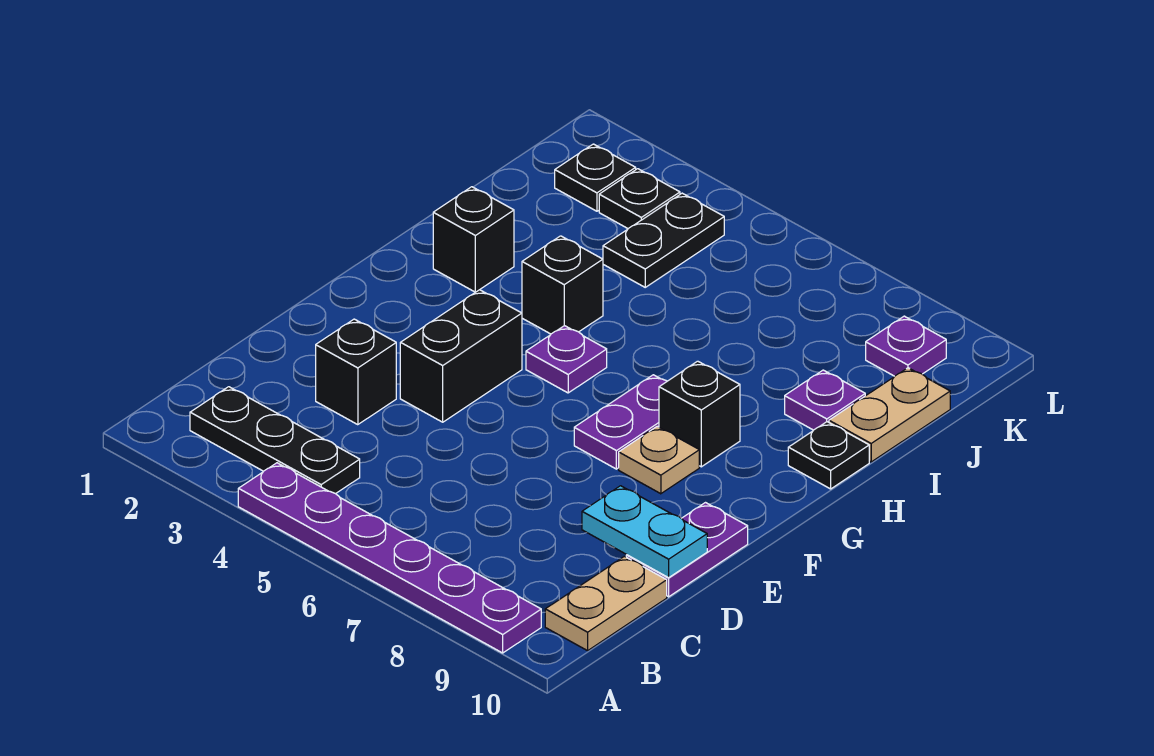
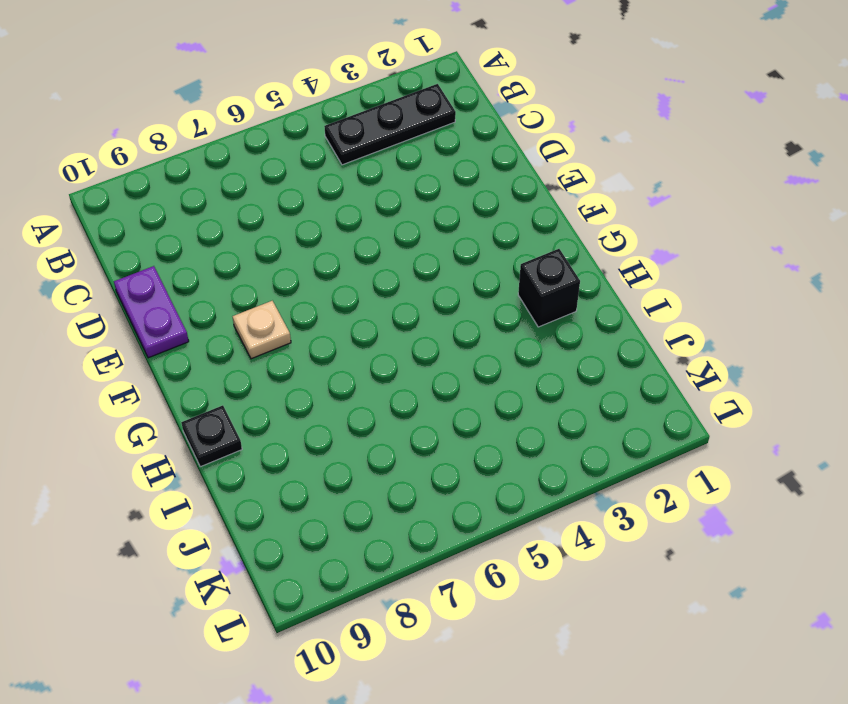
none -> purple 1x6 plate [238,463,541,653]
none -> tan 1x2 plate [545,556,667,651]
none -> black 1x1 brick [316,319,396,425]

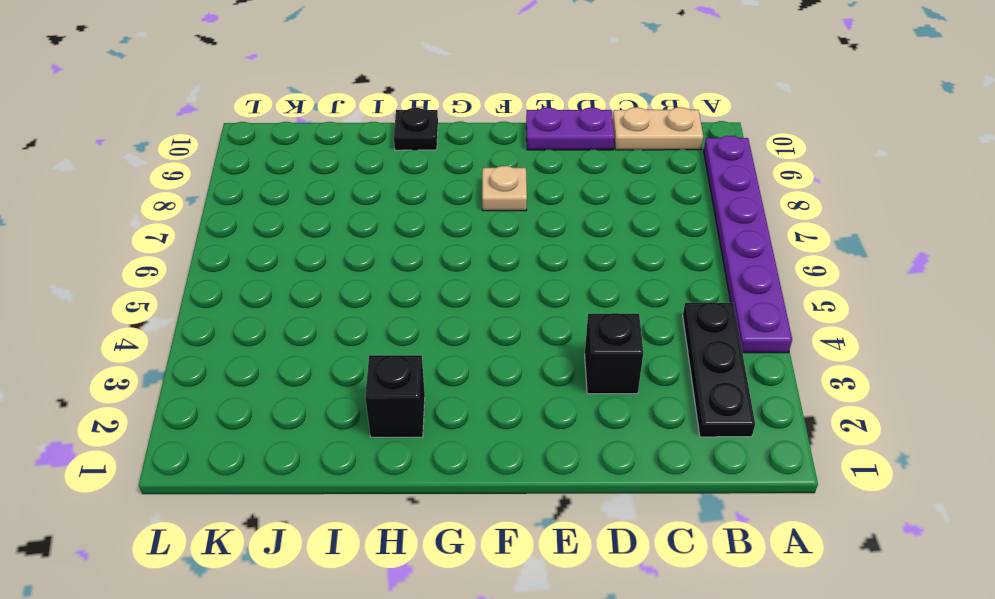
none -> black 1x2 brick [400,290,522,422]
none -> purple 1x2 plate [574,375,667,469]
none -> purple 1x1 plate [526,326,607,393]

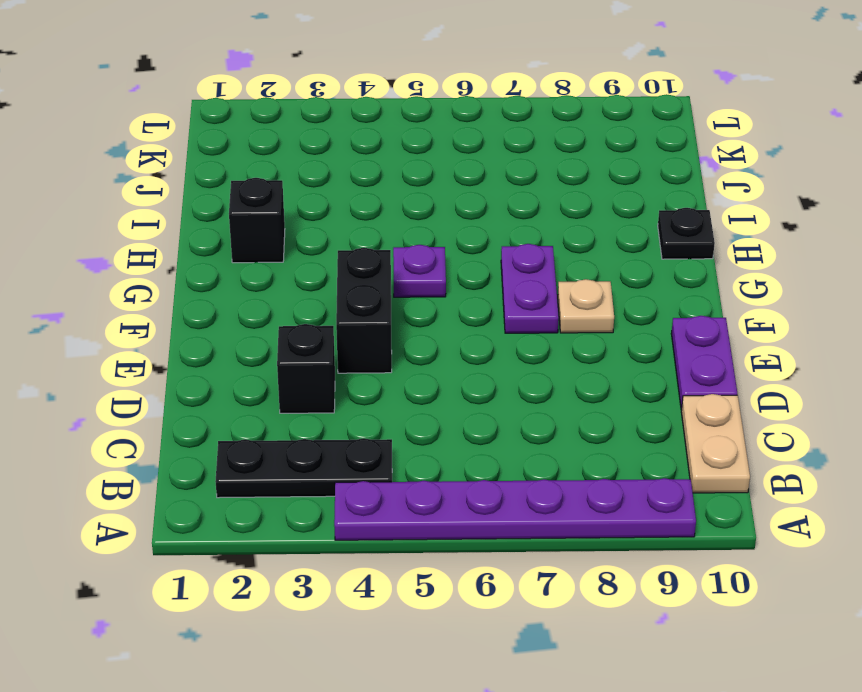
none -> black 1x1 brick [659,361,740,467]
none -> black 1x1 brick [522,236,603,334]
none -> purple 1x1 plate [785,370,865,430]

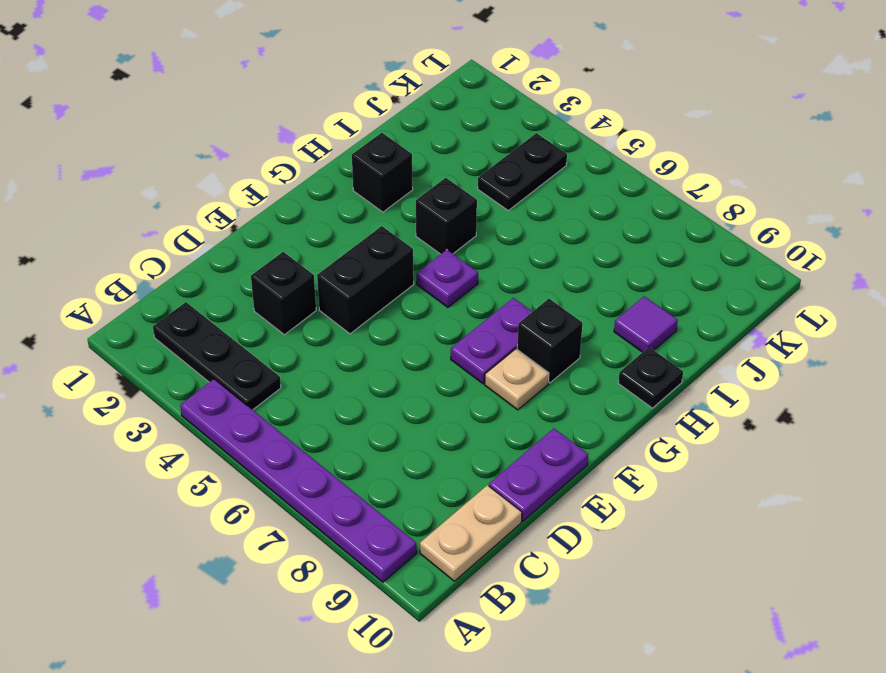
purple 1x1 tile [614,296,678,352] -> purple 1x1 plate [785,370,865,430]
none -> tan 1x2 plate [829,368,950,462]
none -> black 1x1 plate [555,144,636,211]
none -> black 1x1 plate [599,169,680,228]

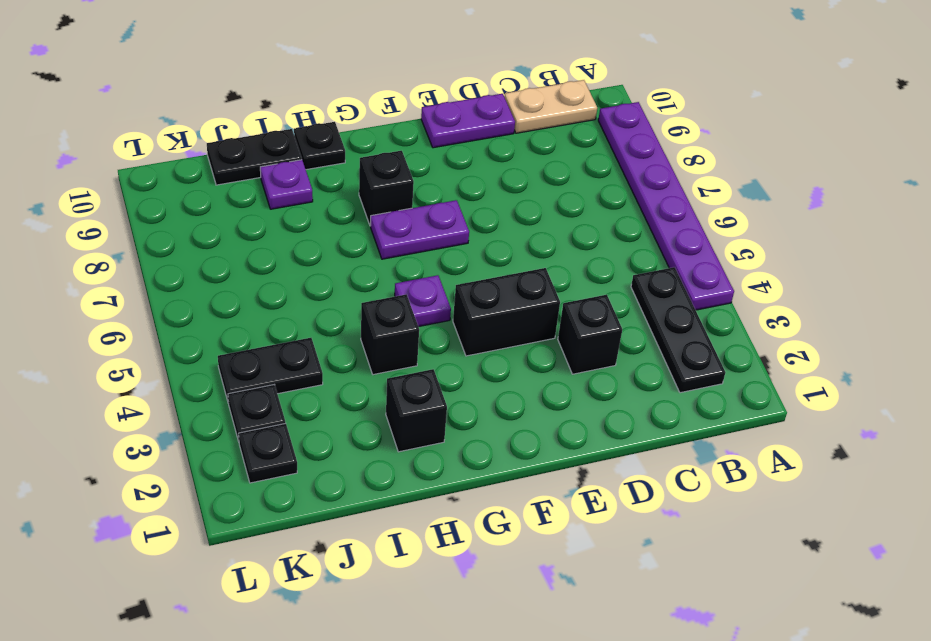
black 1x2 plate [207,129,302,185] -> tan 1x2 plate [829,368,950,462]
none -> tan 1x1 plate [619,426,699,494]
none -> purple 1x1 plate [866,316,946,376]
none -> cyan 1x2 plate [582,486,707,578]

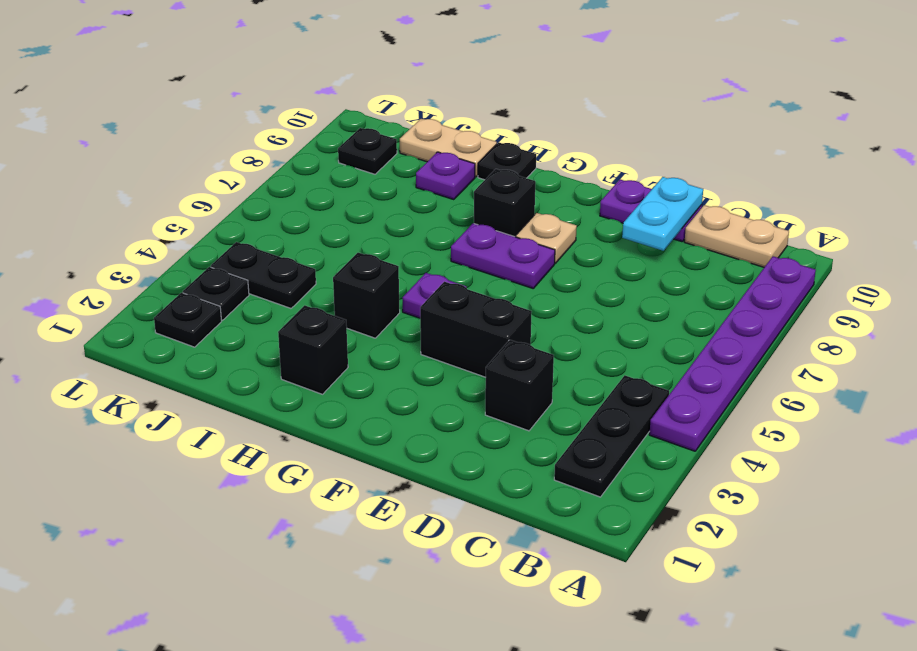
black 1x1 plate [338,128,397,174] -> purple 1x1 plate [866,316,946,376]

